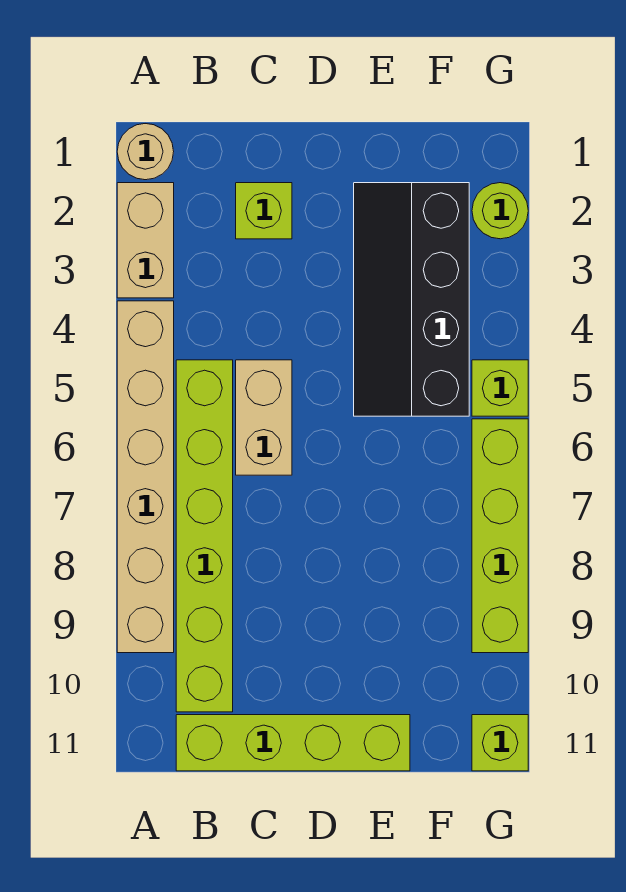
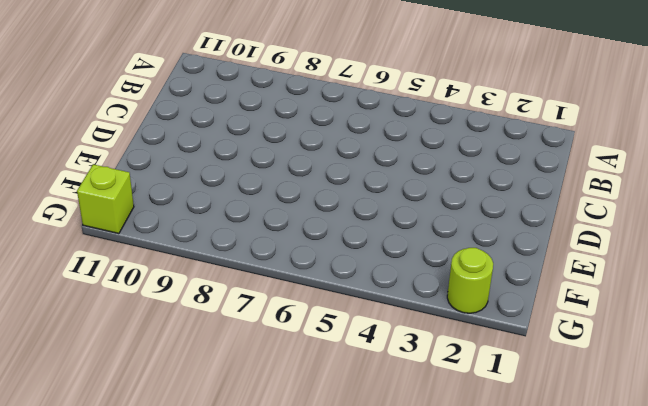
none -> tan 1x1 round brick [117,124,174,180]
none -> tan 1x2 brick [117,183,174,298]
none -> tan 1x6 brick [117,301,174,653]

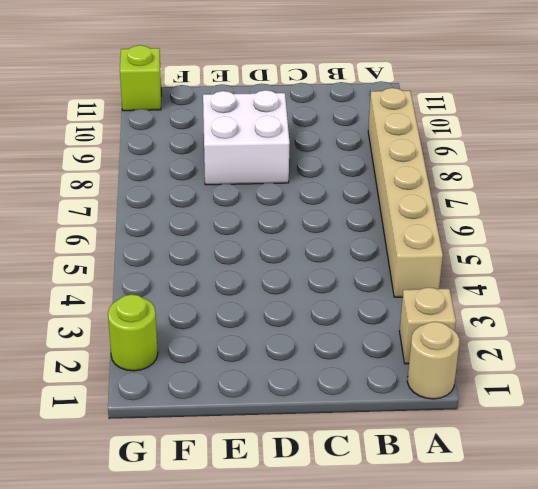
tan 1x1 brick [399,287,456,364] -> tan 1x2 brick [117,183,174,298]
white 2x2 brick [203,90,290,185] -> none
none -> lime 1x6 brick [176,360,233,712]
none -> lime 1x4 brick [176,715,410,771]
none -> lime 1x1 brick [236,183,292,239]

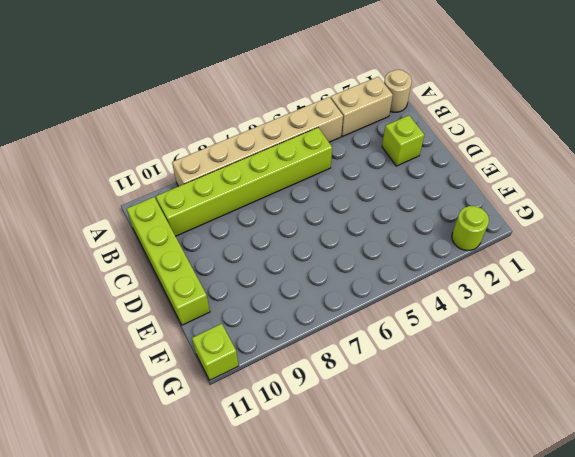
none -> tan 1x2 brick [236,360,292,475]
none -> black 2x4 slope [354,183,469,416]
none -> lime 1x1 brick [472,360,528,416]

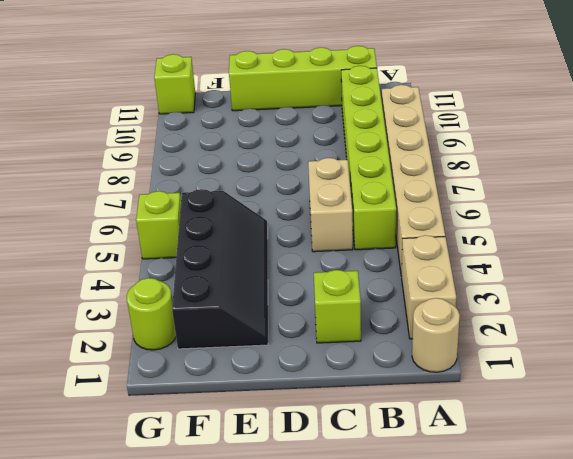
none -> lime 1x4 brick [472,419,528,653]

